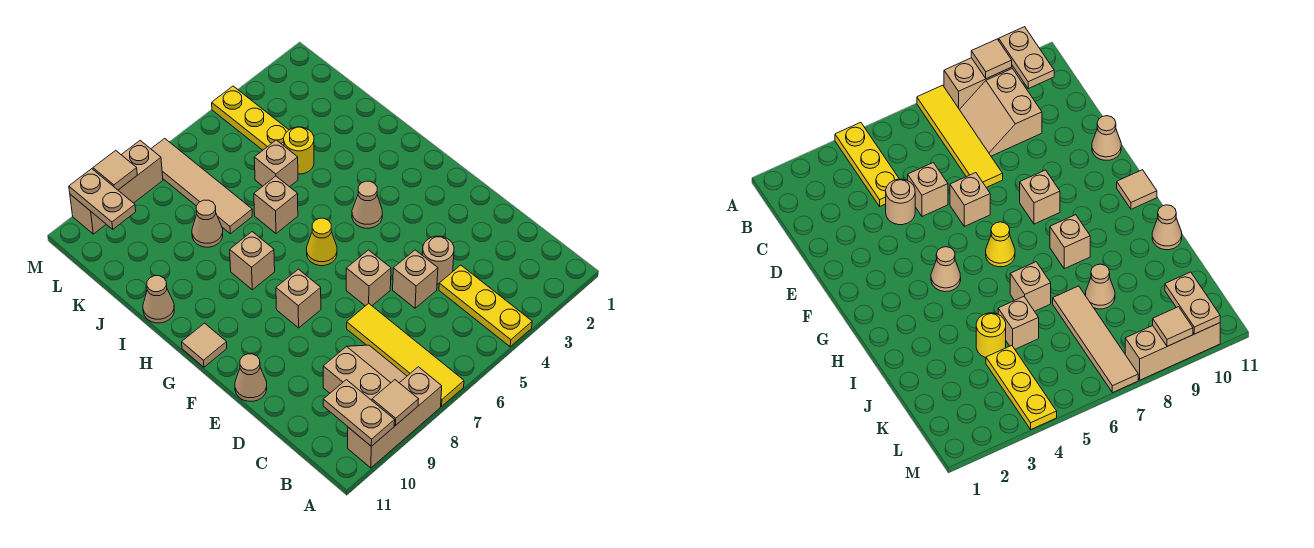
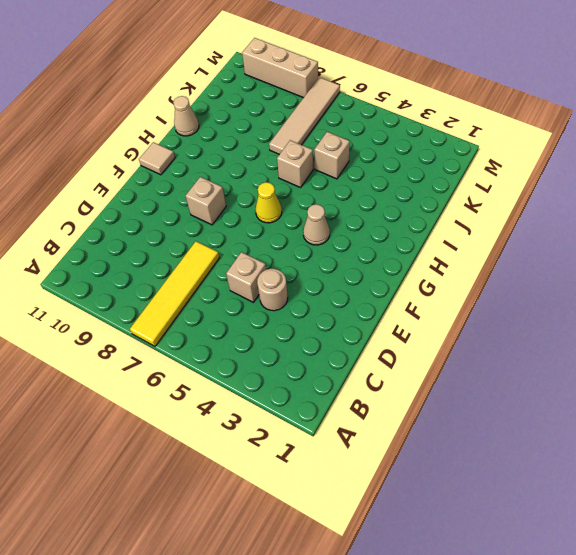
none -> yellow 1x3 plate [439,265,532,347]
none -> tan 1x3 brick [348,367,442,468]
none -> tan 2x2 slope [323,345,407,400]

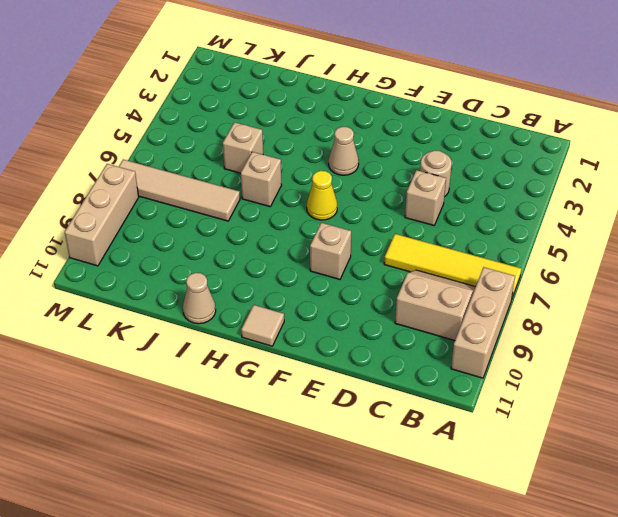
none -> yellow 1x3 plate [439,265,532,347]
none -> tan 1x1 brick [346,250,391,306]
none -> tan 1x1 cone [235,354,267,401]

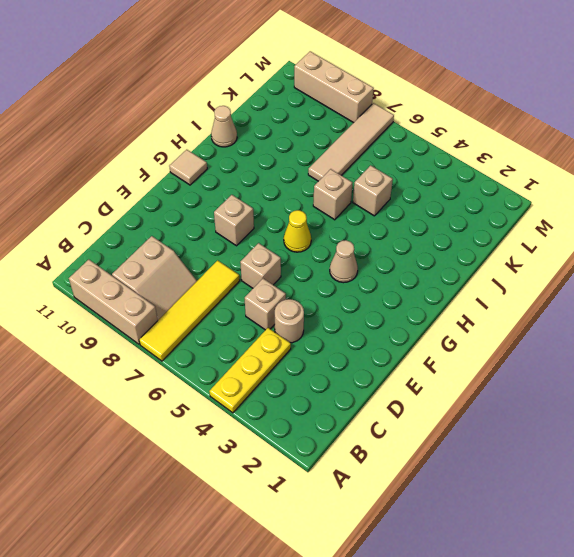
none -> tan 1x1 cone [235,354,267,401]
none -> tan 1x1 brick [230,232,275,290]
none -> yellow 1x1 round brick [284,127,314,174]

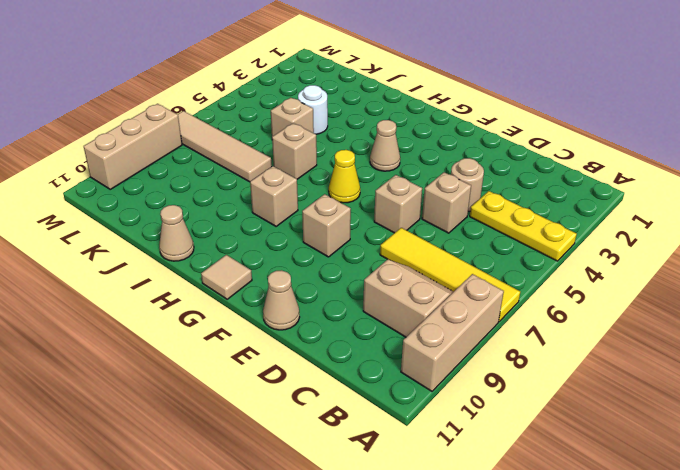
white 1x1 round brick [298,85,328,134] -> yellow 1x1 round brick [284,127,314,174]
none -> tan 1x1 cone [192,200,223,247]
none -> yellow 1x3 plate [212,86,289,150]
none -> tan 1x1 tile [372,380,419,426]

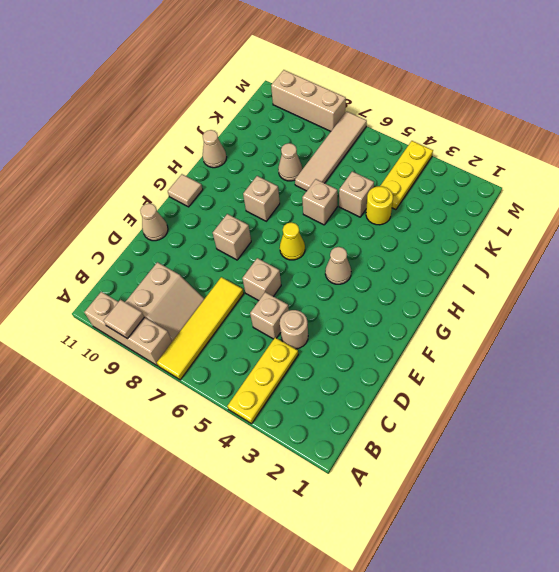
none -> tan 1x2 plate [323,380,395,446]
none -> tan 1x2 plate [69,169,136,229]
none -> tan 1x1 tile [93,150,137,190]

